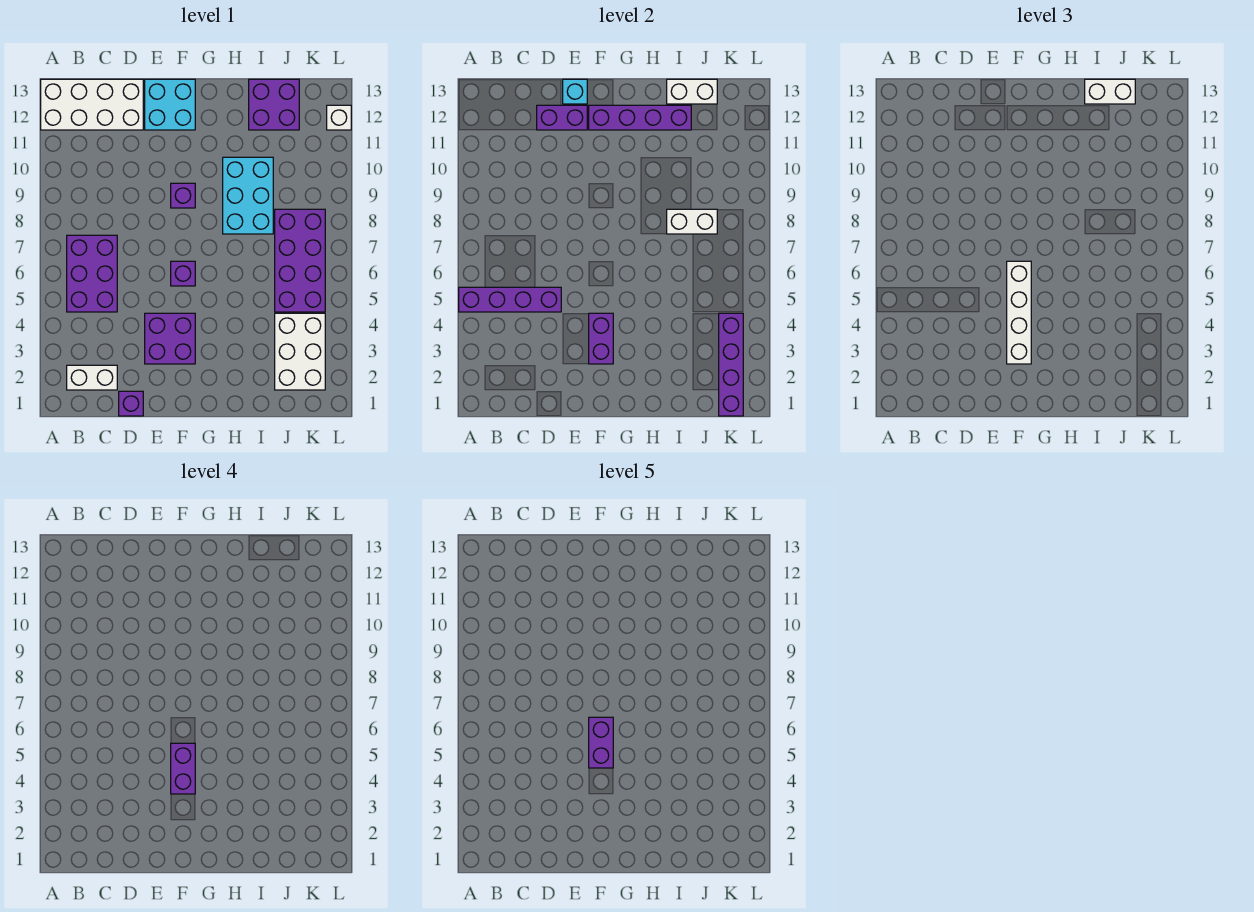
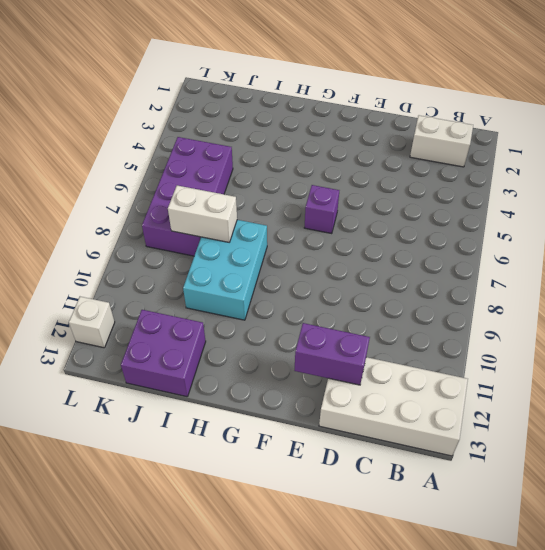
none -> purple 2x3 brick [67,235,117,312]
none -> purple 1x1 brick [119,391,143,416]
none -> purple 2x2 brick [145,313,195,364]

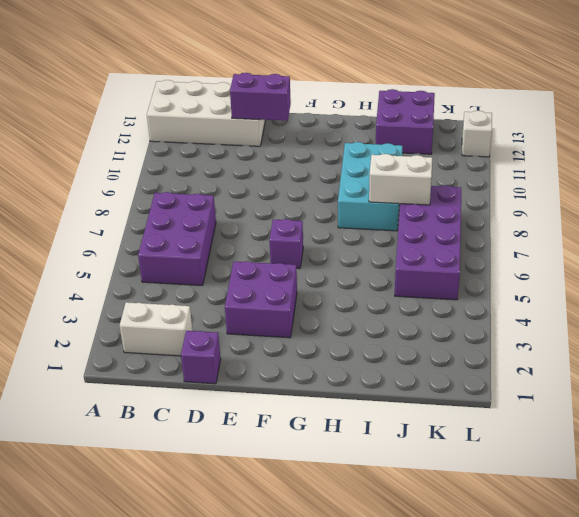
none -> cyan 2x2 brick [145,79,195,130]
none -> purple 1x1 brick [171,183,195,208]
none -> white 2x3 brick [275,313,325,390]

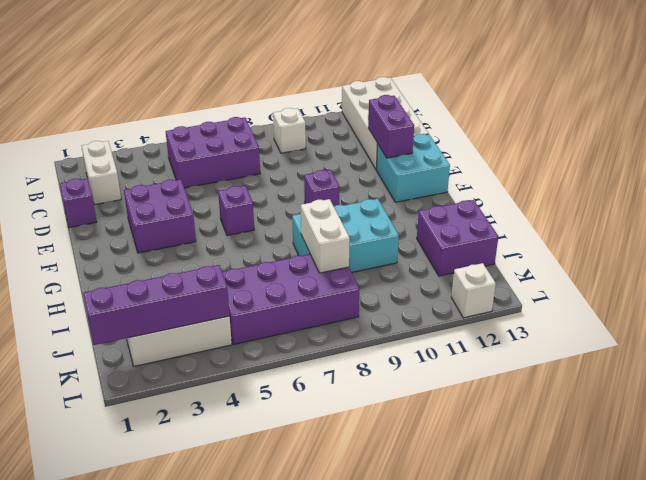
white 1x1 brick [273,108,306,153] -> none
none -> purple 1x4 brick [459,287,561,312]
none -> cyan 1x1 brick [563,79,587,104]
none -> purple 1x2 brick [589,313,613,364]

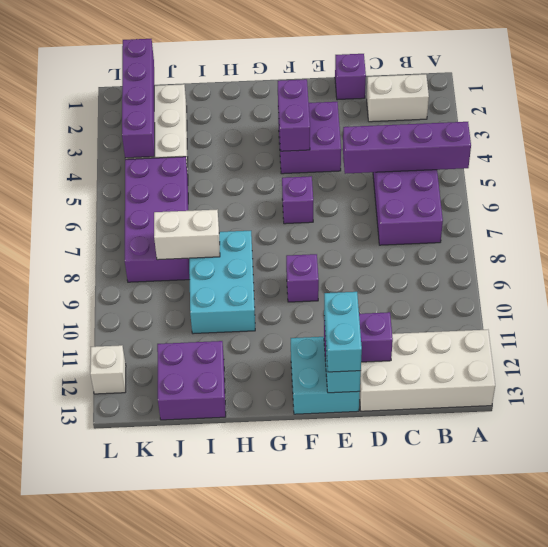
cyan 1x2 brick [324,292,362,372] -> none
none -> purple 1x4 brick [589,105,691,130]
none -> white 1x2 brick [667,79,717,104]
none -> white 1x4 brick [1007,261,1031,364]

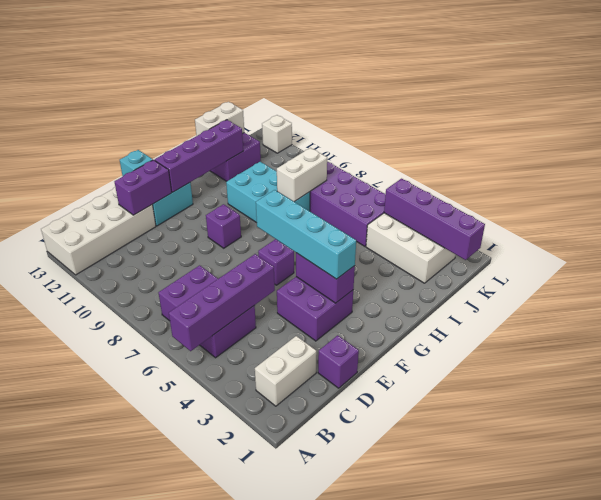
cyan 1x4 brick [256,190,356,279] -> white 1x4 brick [1007,261,1031,364]
none -> white 1x2 brick [1085,79,1135,104]
none -> purple 1x2 brick [171,743,195,794]
none -> purple 1x2 brick [589,717,613,768]

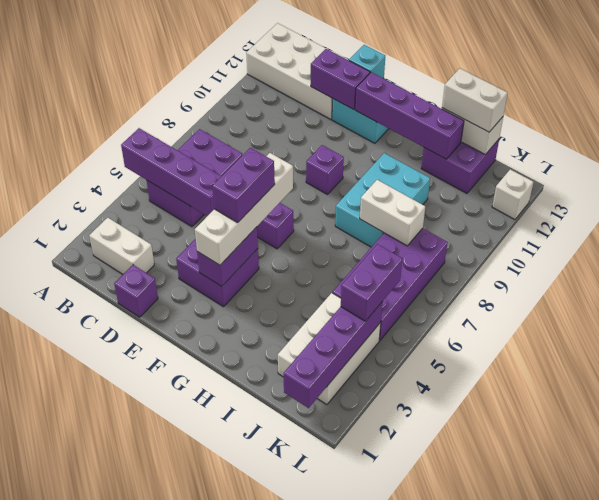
purple 1x2 brick [341,244,402,321] -> purple 1x2 brick moved to [589,717,613,768]

